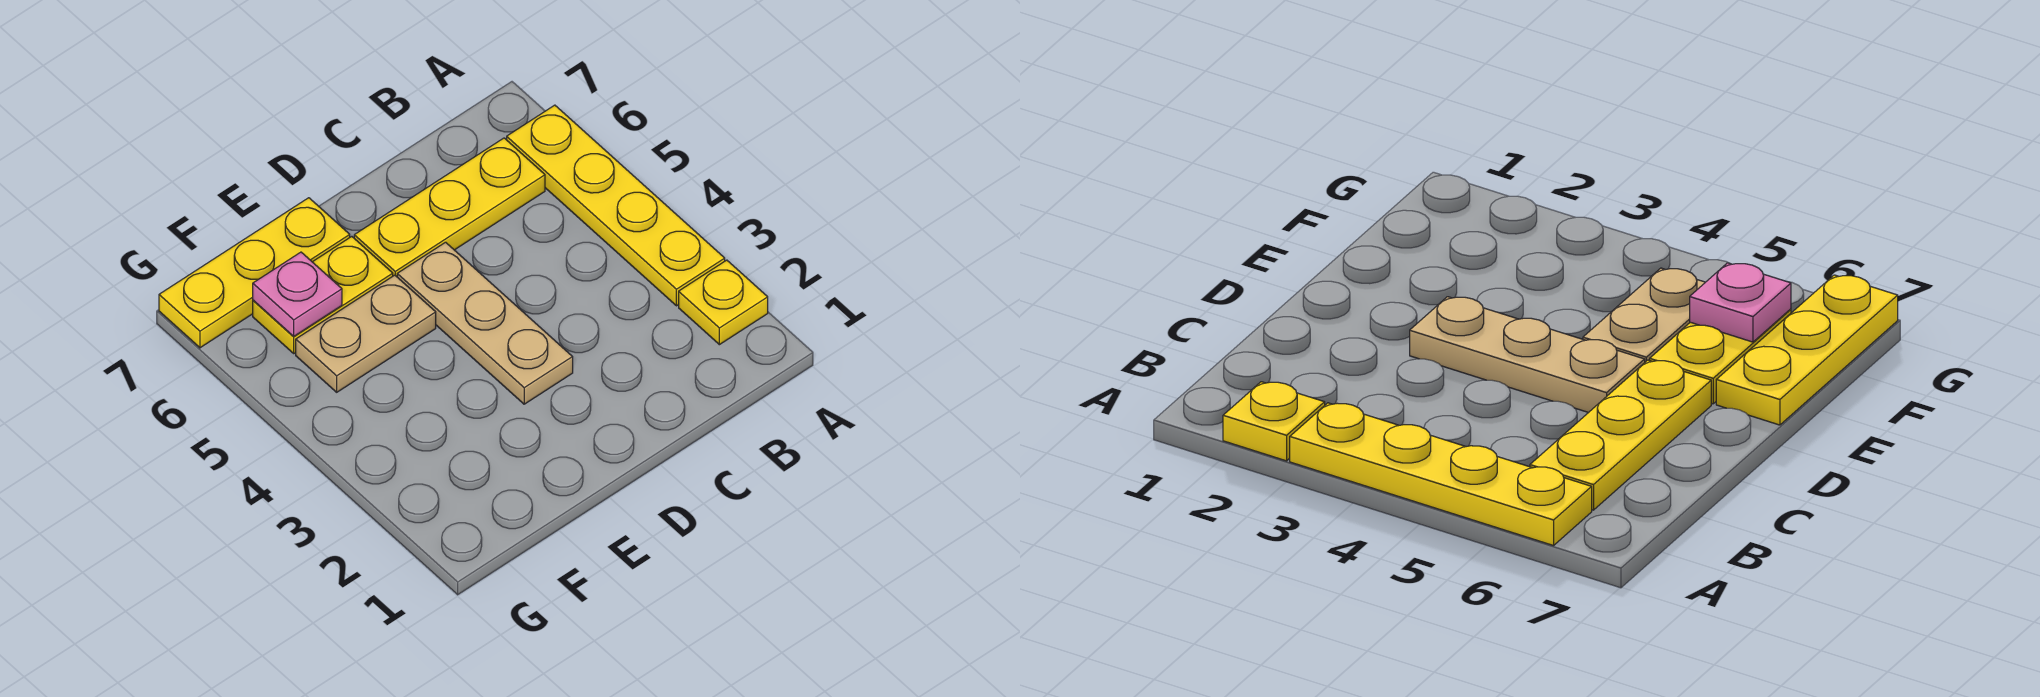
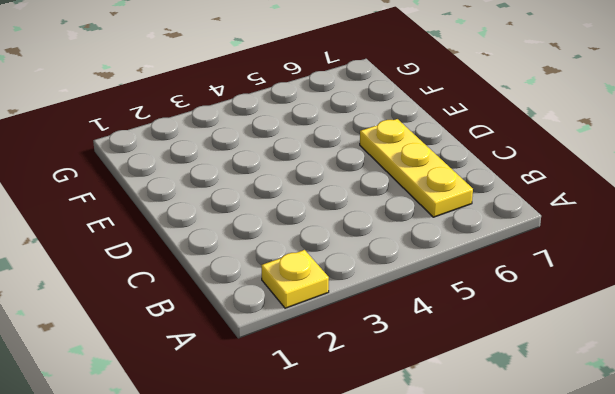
none -> yellow 1x4 plate [507,105,725,306]
none -> tan 1x3 plate [397,242,573,404]

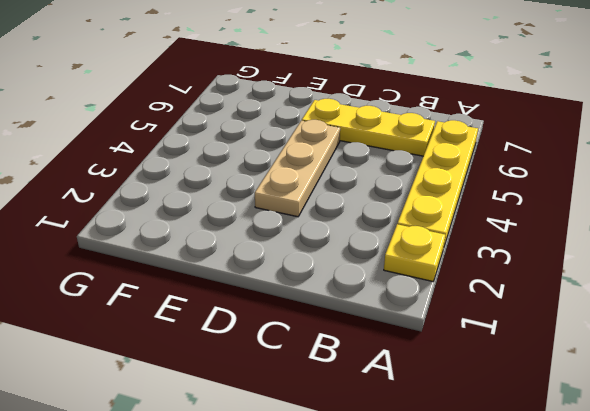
none -> tan 1x2 plate [296,275,436,392]
none -> yellow 1x2 plate [253,237,393,353]

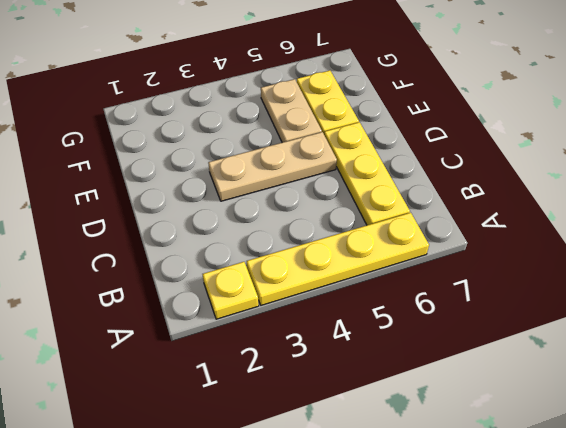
none -> yellow 1x3 plate [159,198,350,348]
none -> pink 1x1 plate [253,252,342,337]

